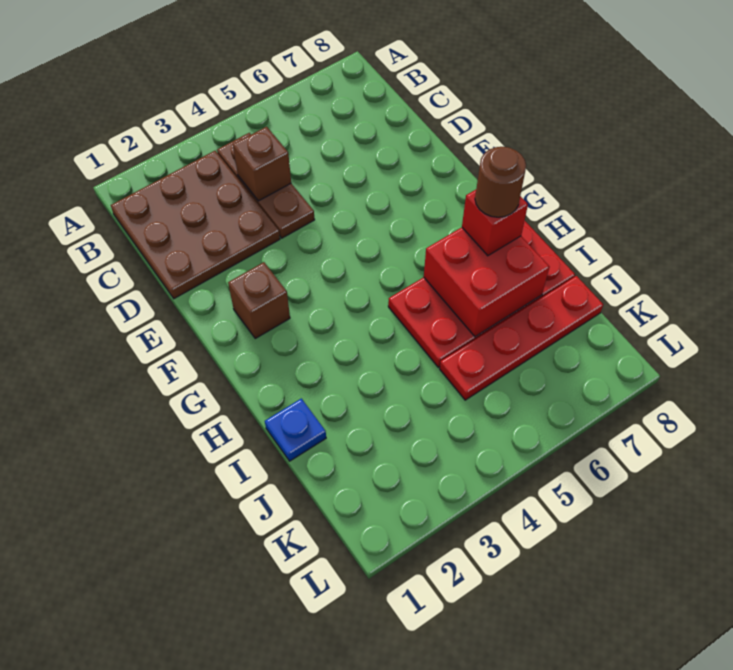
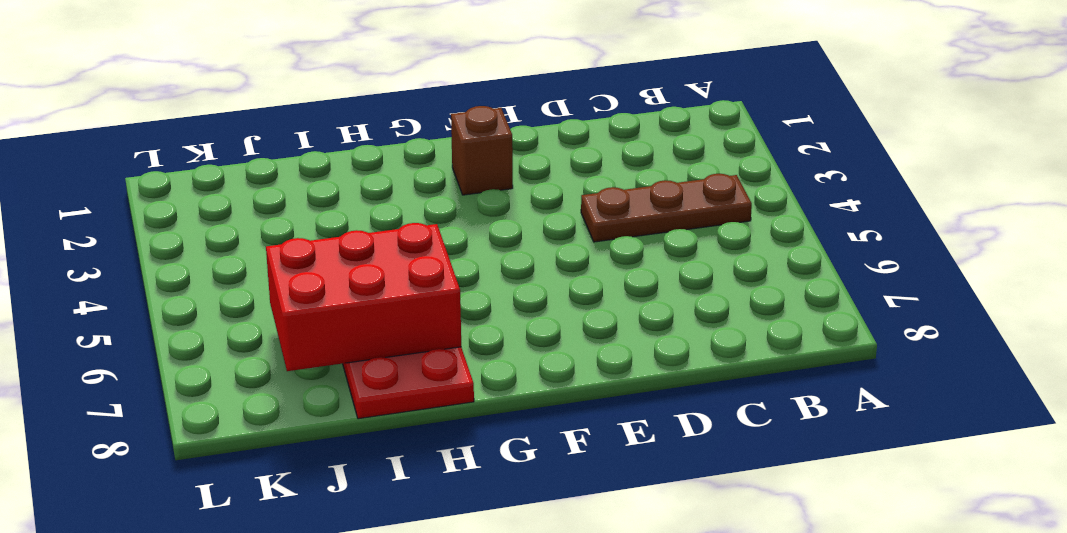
red 2x3 brick [266,223,461,371] -> red 2x2 brick [424,228,549,337]
none -> brown 3x3 plate [111,151,280,299]
none -> blue 1x1 plate [265,398,326,461]

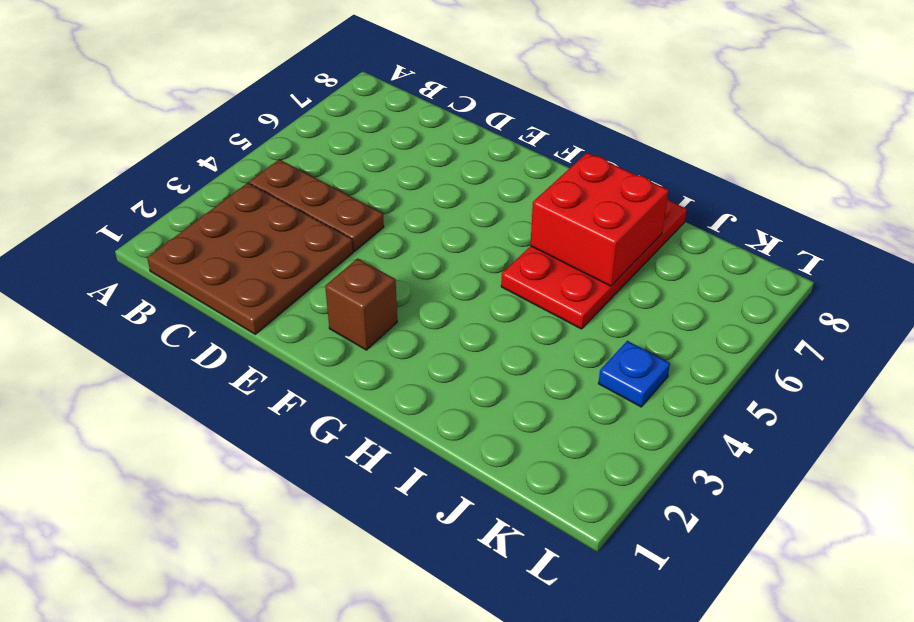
blue 1x1 plate [598,341,670,407] -> blue 1x1 plate moved to [265,398,326,461]
none -> red 1x4 plate [440,276,603,400]
none -> brown 1x1 brick [233,127,291,201]

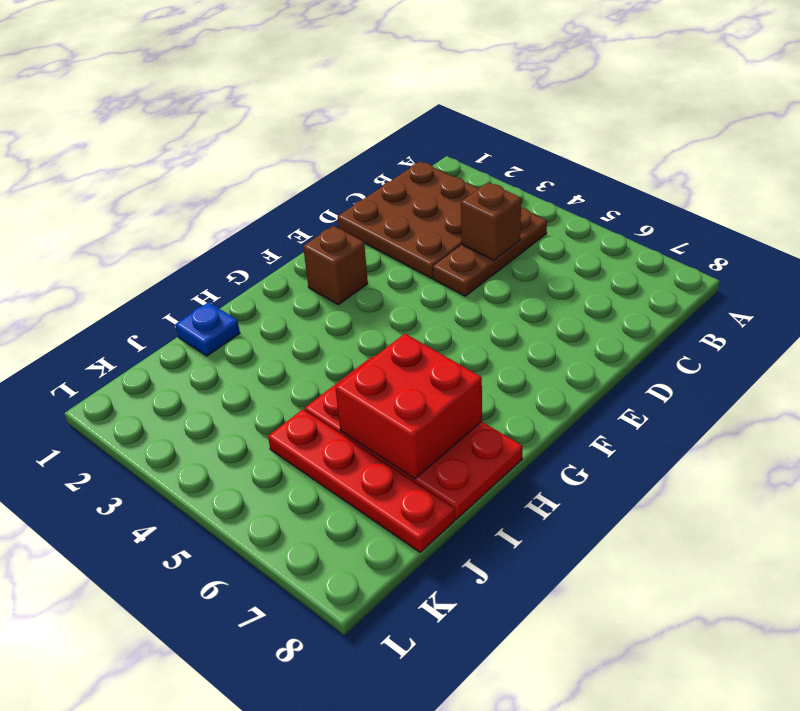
none -> red 1x1 brick [462,190,528,256]
none -> brown 1x1 round brick [475,147,526,217]

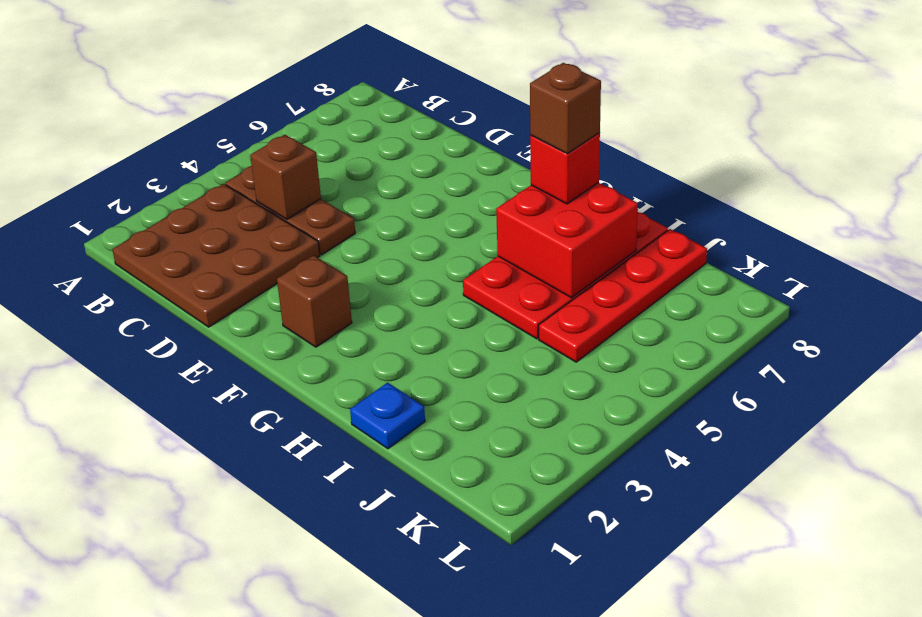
brown 1x1 brick [530,63,601,154] -> brown 1x1 round brick [475,147,526,217]

